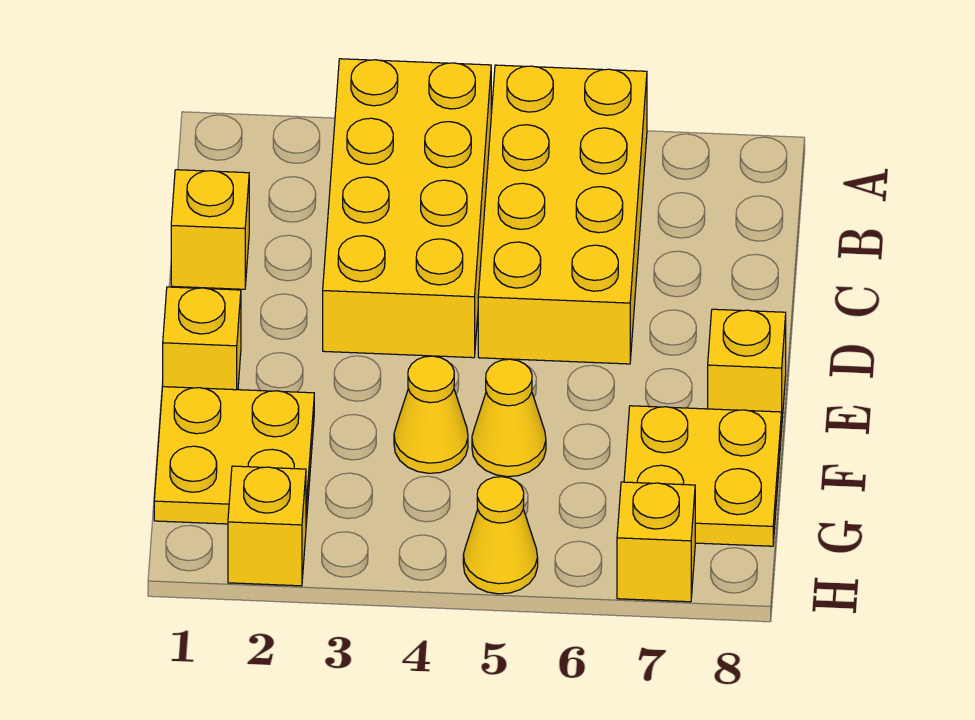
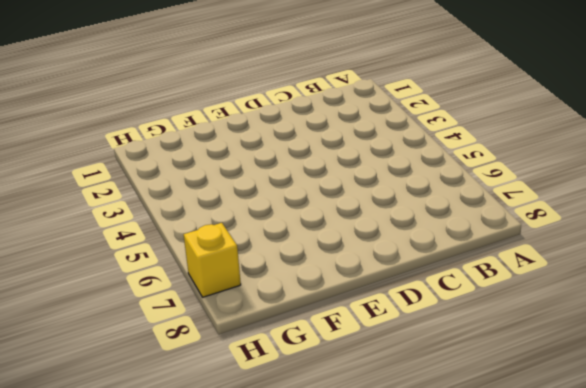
none -> yellow 2x4 brick [323,59,491,358]
none -> yellow 2x4 brick [478,65,647,364]
none -> yellow 1x1 brick [171,170,249,289]

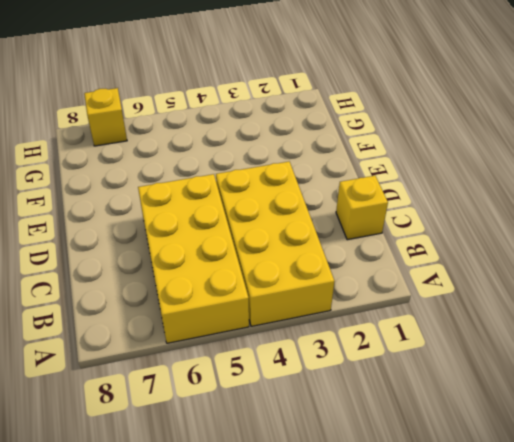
none -> yellow 1x1 brick [163,287,241,390]
none -> yellow 1x1 brick [708,309,786,418]
none -> yellow 2x2 plate [154,387,314,524]

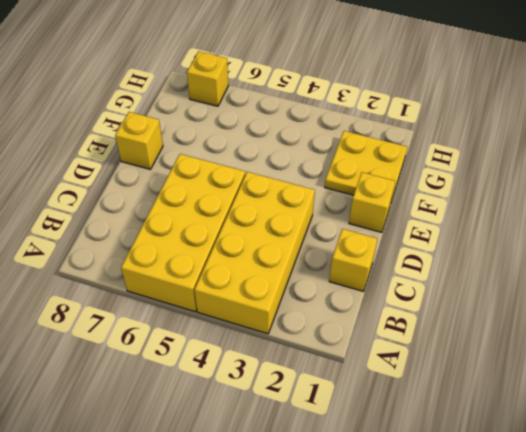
none -> yellow 1x1 cone [394,356,468,473]
none -> yellow 1x1 cone [472,359,546,477]
none -> yellow 2x2 plate [624,406,782,546]

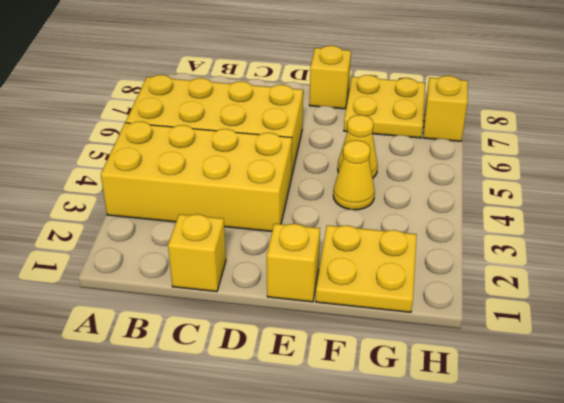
none -> yellow 1x1 brick [228,466,306,586]
none -> yellow 1x1 cone [463,477,538,594]

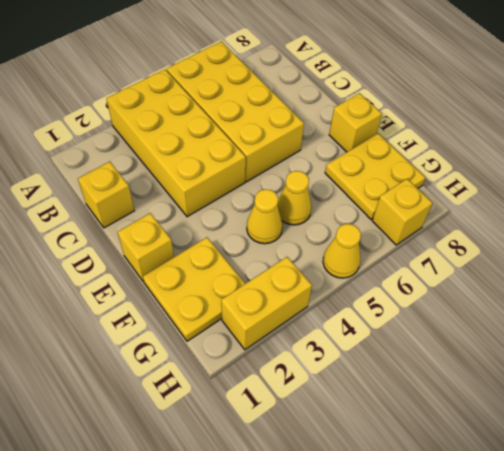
yellow 1x2 brick [221,257,312,350] -> yellow 1x1 brick [228,466,306,586]

